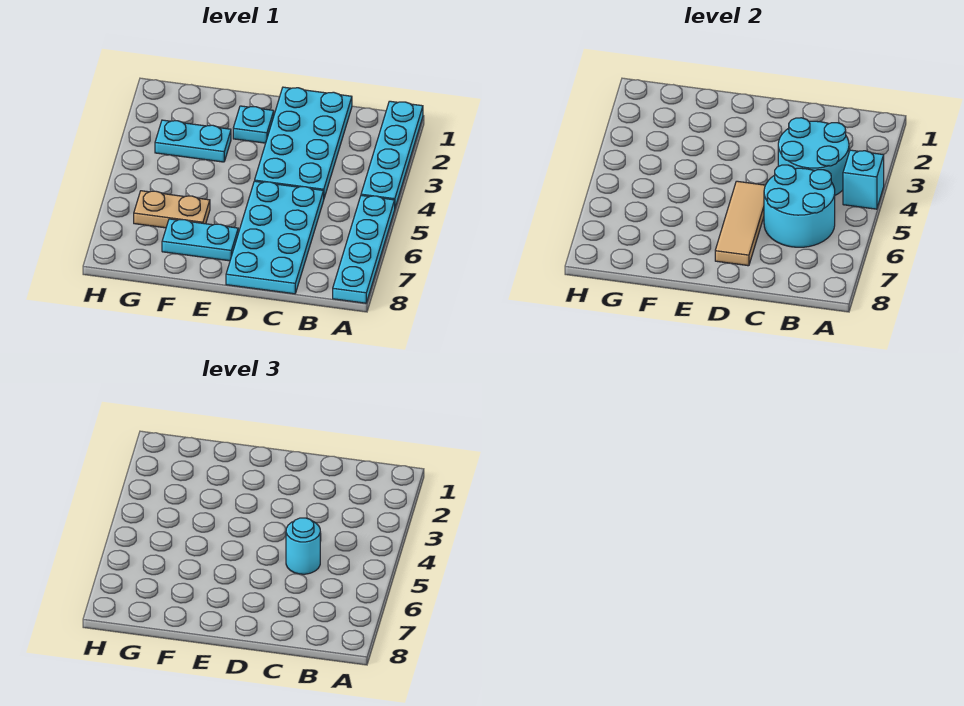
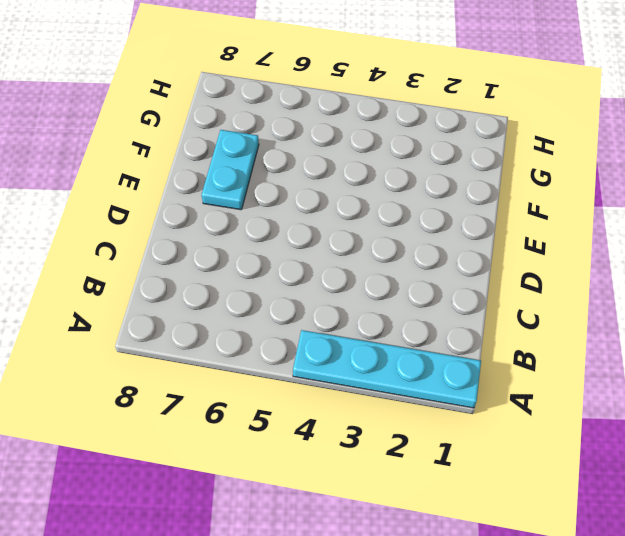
none -> cyan 1x4 plate [333,195,395,303]
none -> cyan 2x4 plate [255,87,352,198]
none -> cyan 2x4 plate [226,181,324,294]

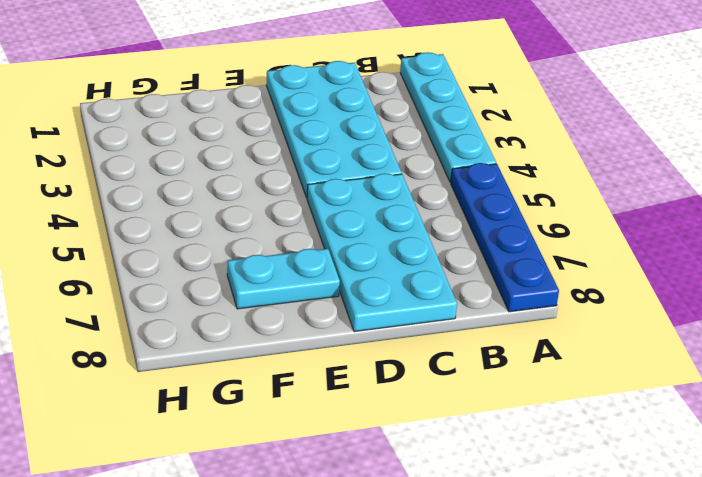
blue 1x4 plate [451,163,559,312] -> cyan 1x4 plate [333,195,395,303]
none -> cyan 1x1 plate [233,106,274,143]
none -> cyan 1x2 plate [155,120,231,162]
none -> tan 1x2 plate [134,191,210,228]

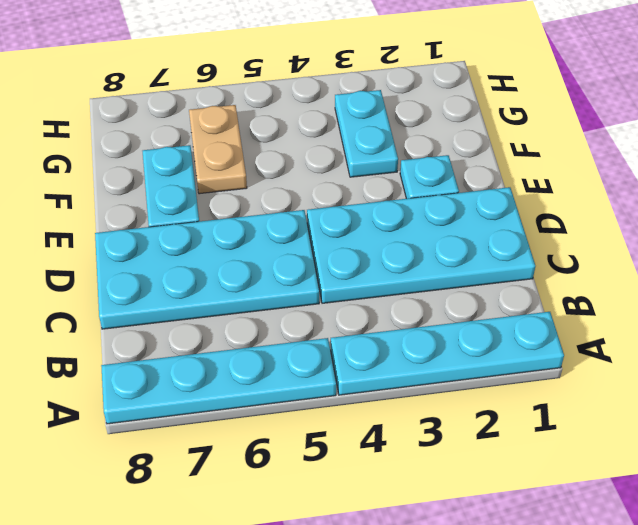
none -> cyan 1x1 brick [843,150,884,209]
none -> cyan 2x2 round brick [778,118,849,195]
none -> cyan 2x2 round brick [764,165,835,247]

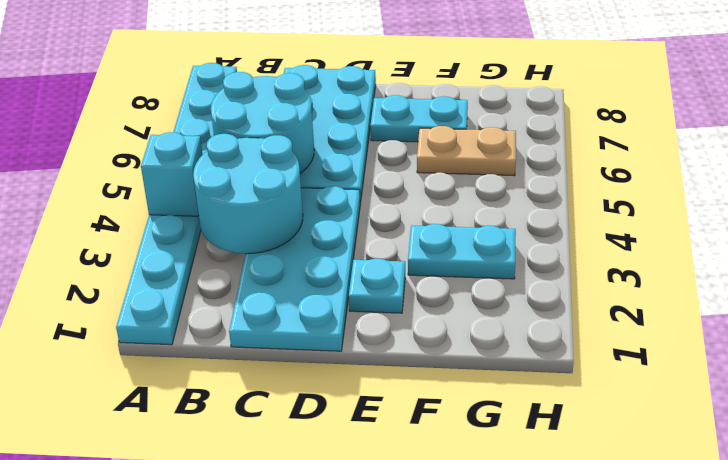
none -> tan 1x3 tile [715,181,765,266]
none -> cyan 1x1 round brick [286,518,320,574]

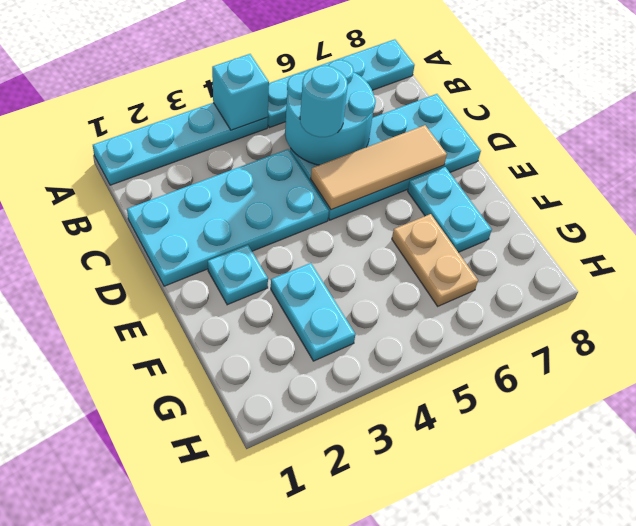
none -> cyan 2x2 round brick [778,118,849,195]

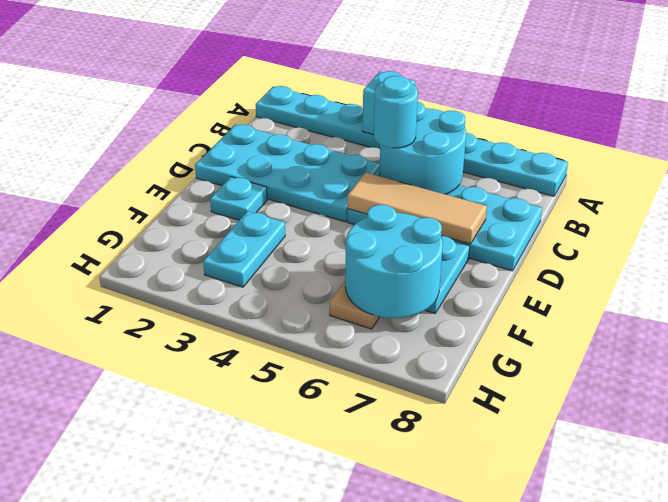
cyan 2x2 round brick [345,205,443,318] -> cyan 2x2 round brick moved to [778,118,849,195]

